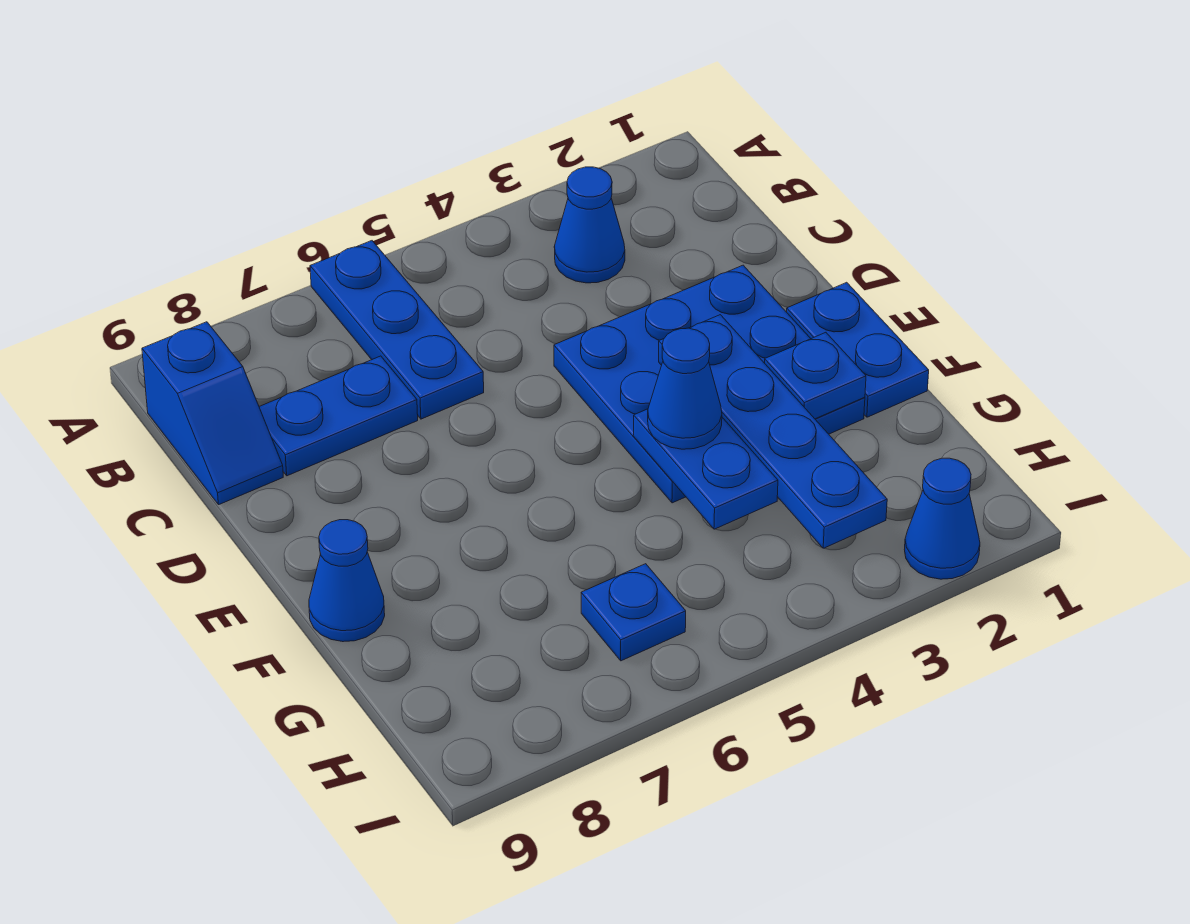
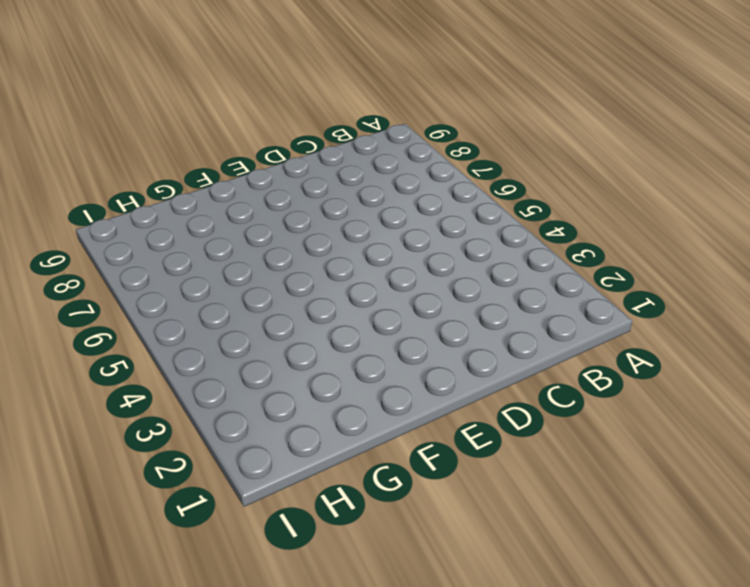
none -> blue 1x3 plate [310,241,484,419]
none -> blue 1x1 cone [554,167,625,283]
none -> blue 1x2 slope [142,322,283,504]

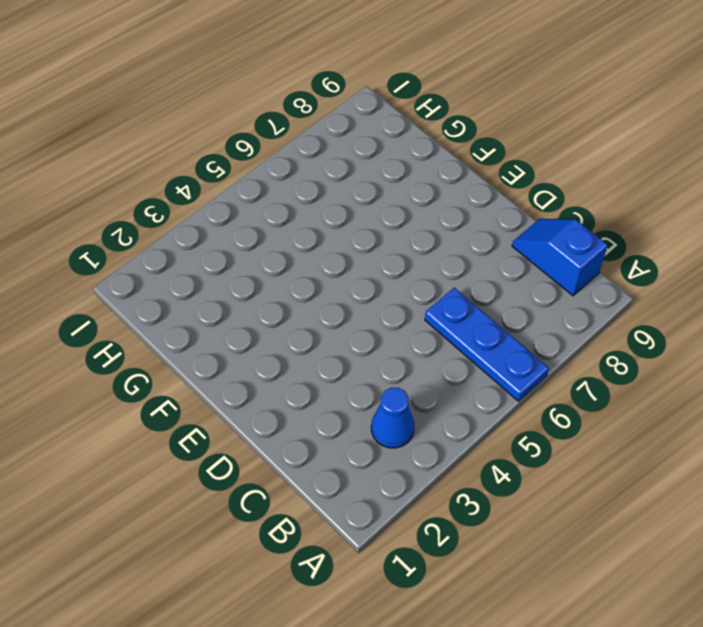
none -> blue 1x2 plate [259,356,418,476]
none -> blue 3x3 plate [554,265,865,503]
none -> blue 1x2 plate [787,282,929,417]

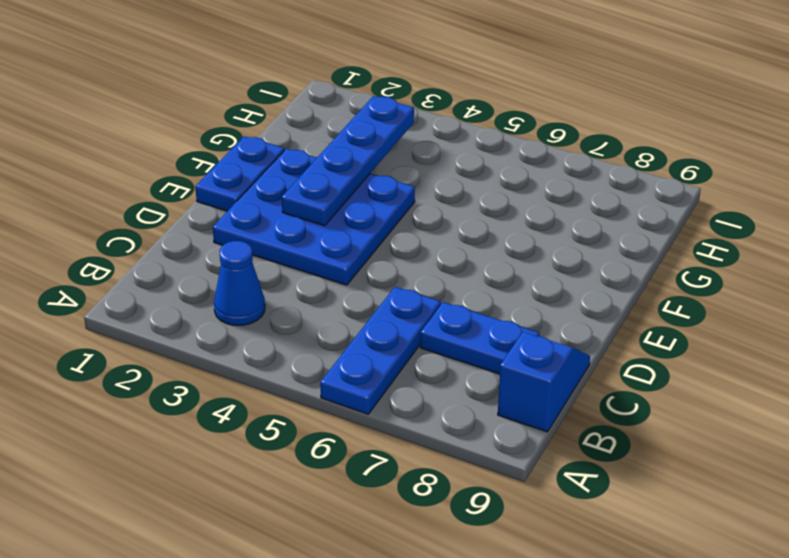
none -> blue 1x1 cone [309,520,385,642]
none -> blue 1x1 plate [581,564,686,661]
none -> blue 1x1 cone [904,458,980,579]

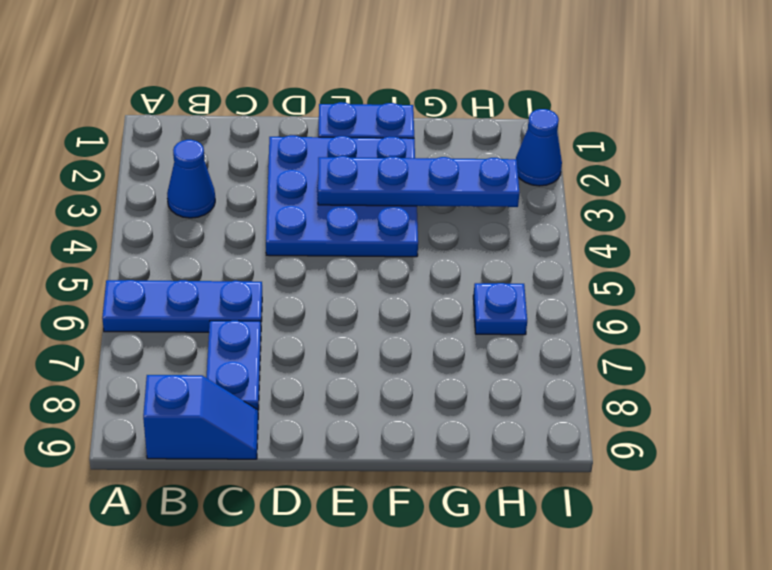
none -> blue 1x1 cone [309,520,385,642]
none -> blue 1x1 plate [765,332,866,419]
none -> blue 1x2 plate [633,409,778,529]

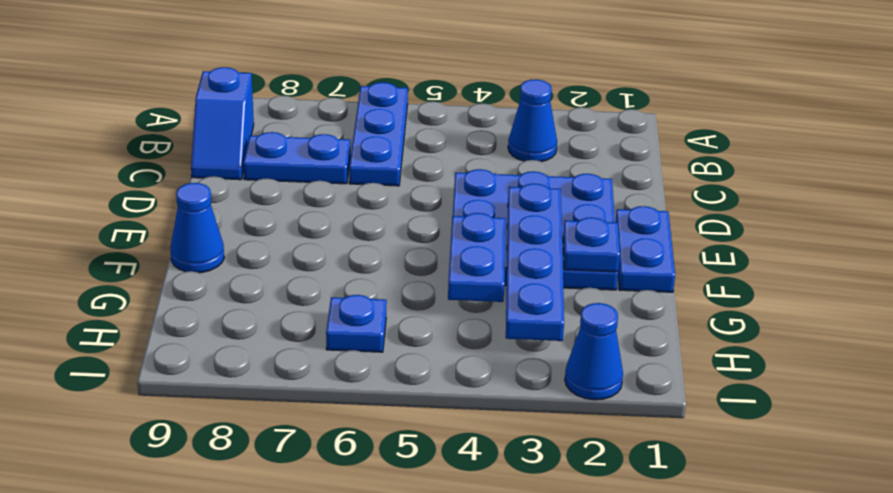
none -> blue 1x1 cone [648,328,722,449]

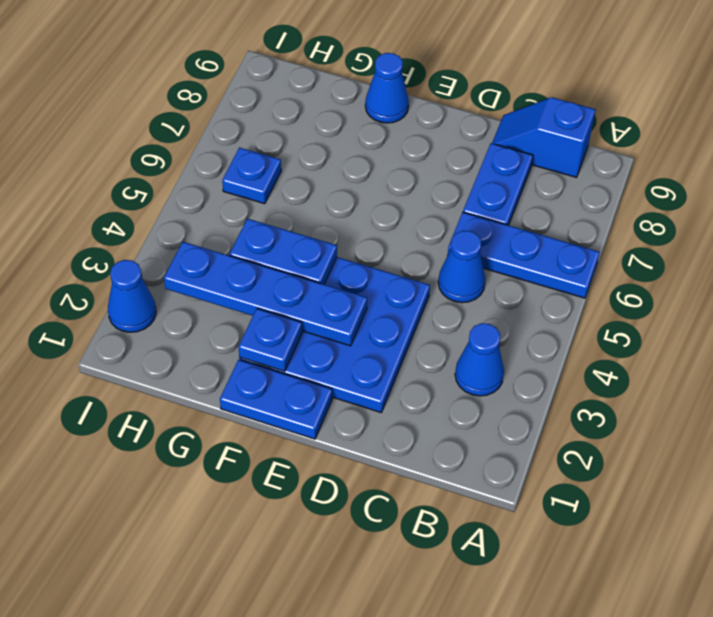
blue 1x1 cone [438,231,486,303] -> blue 1x1 cone moved to [648,328,722,449]

